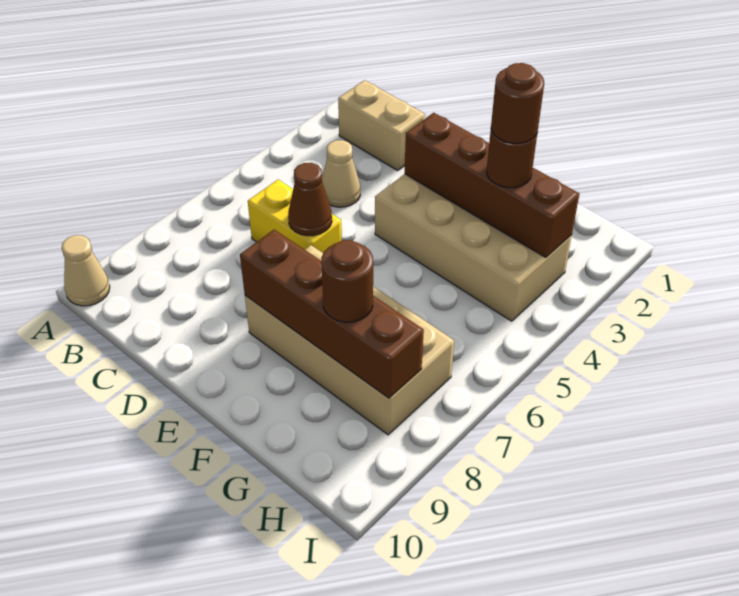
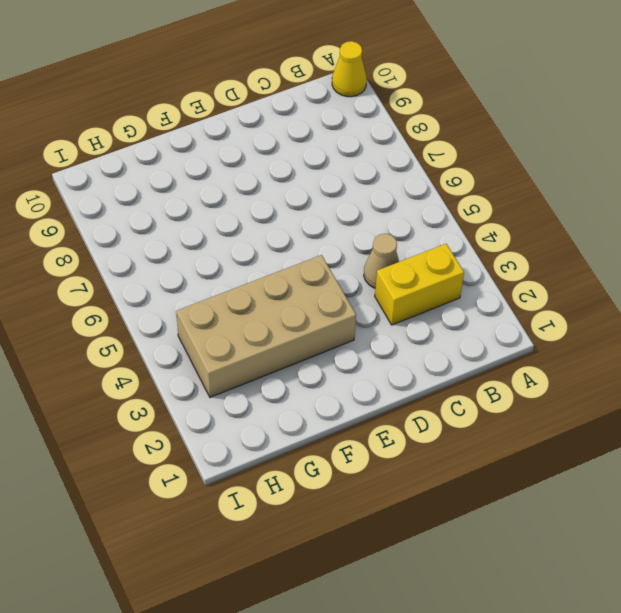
yellow 1x1 cone [332,41,367,97] -> tan 1x1 cone [62,235,110,306]
yellow 1x2 brick [375,244,464,325] -> yellow 1x2 brick moved to [248,180,342,253]
none -> tan 1x2 brick [338,80,425,171]
none -> tan 2x4 brick [245,245,454,435]
none -> brown 1x1 cone [288,163,332,236]

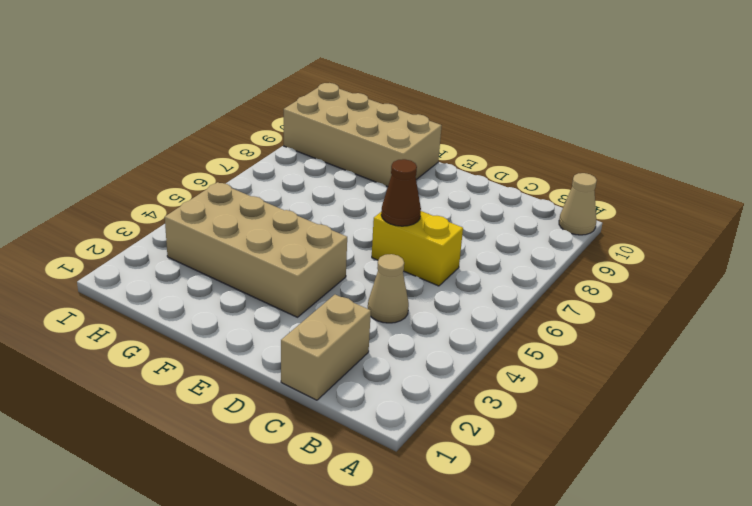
tan 1x2 brick [281,295,371,400] -> tan 1x2 brick turned to [338,80,425,171]
tan 2x4 brick [284,83,442,187] -> tan 2x4 brick moved to [245,245,454,435]
none -> brown 1x4 brick [405,113,579,258]
none -> brown 1x4 brick [240,230,424,398]
none -> brown 1x1 round brick [487,130,537,188]

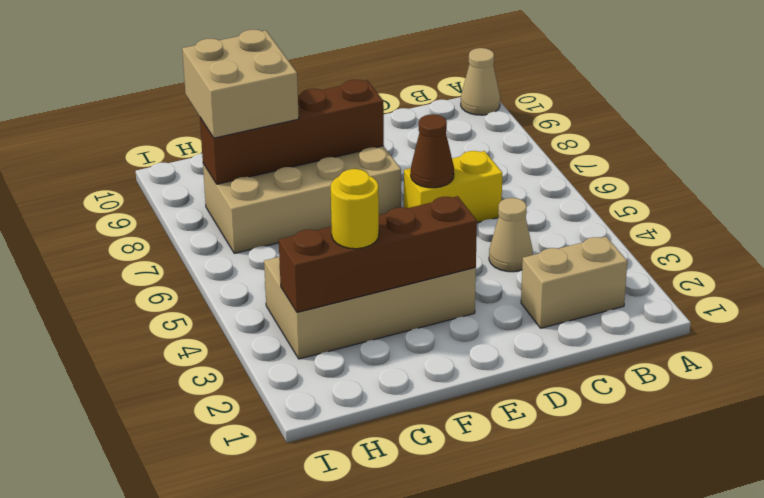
yellow 1x1 round brick [331,169,379,249] -> brown 1x1 round brick [487,130,537,188]
tan 2x2 brick [182,30,299,138] -> brown 1x1 round brick [321,240,373,322]
none -> brown 1x1 round brick [491,63,544,143]

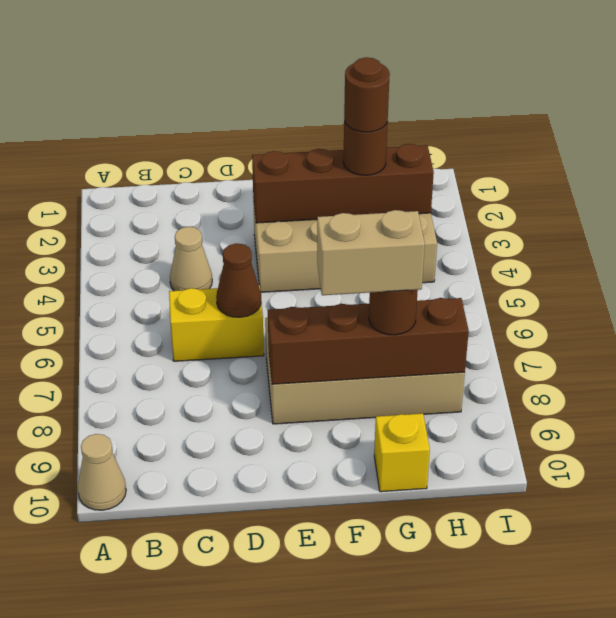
tan 1x2 brick [317,210,425,295] -> tan 1x2 brick moved to [338,80,425,171]
yellow 1x1 brick [374,413,430,492] -> none

